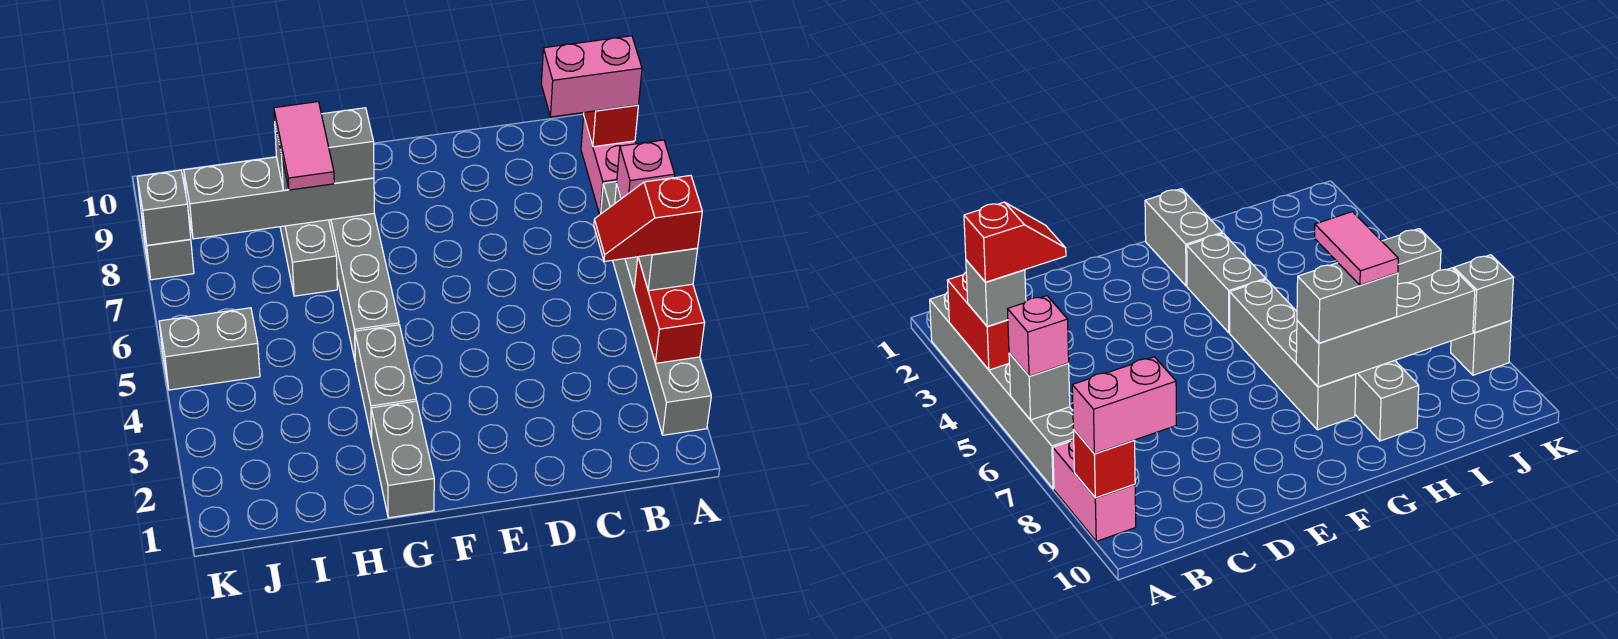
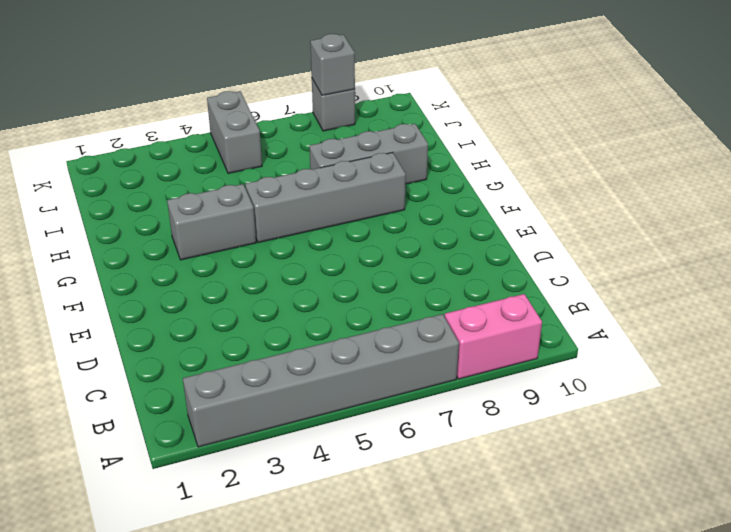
none -> grey 1x2 brick [371,401,434,518]
none -> red 1x2 brick [634,258,704,363]
none -> grey 1x1 brick [1009,353,1070,420]

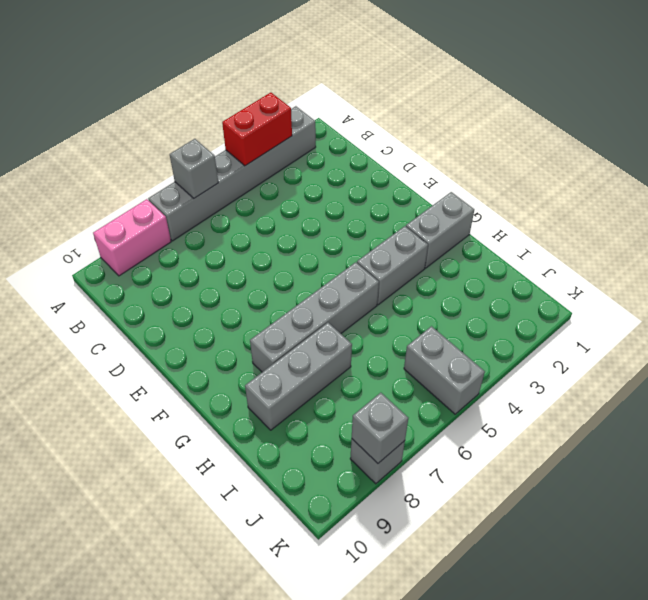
none -> red 1x1 brick [584,105,638,147]
none -> grey 1x4 brick [184,157,374,239]
none -> grey 1x1 brick [638,248,698,291]

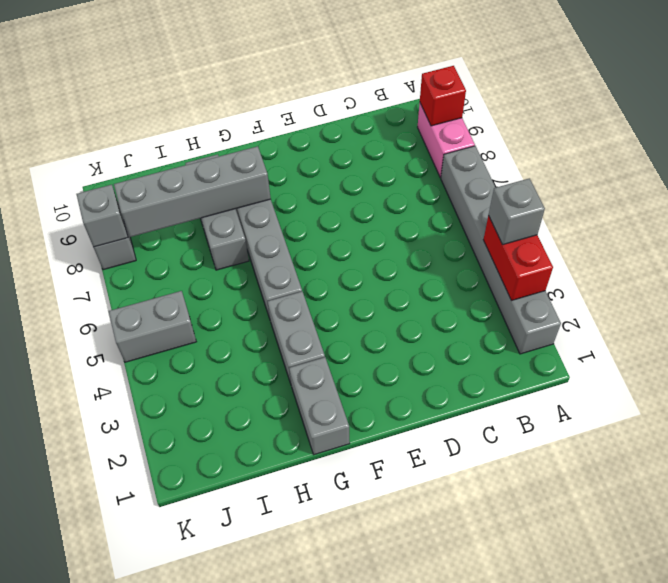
none -> grey 1x1 brick [1009,353,1070,420]
none -> pink 1x1 brick [617,140,675,199]
none -> pink 1x2 brick [541,36,642,117]

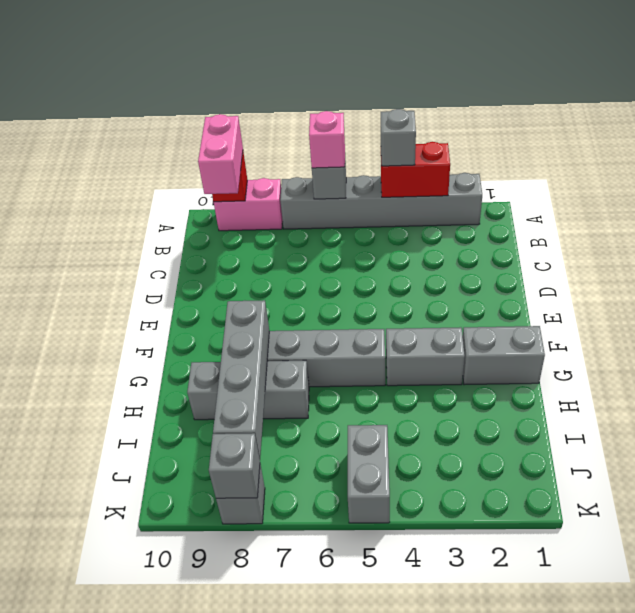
none -> grey 1x2 brick [275,108,374,190]
none -> red 1x2 slope [594,175,702,262]
none -> pink 1x2 tile [274,102,334,190]

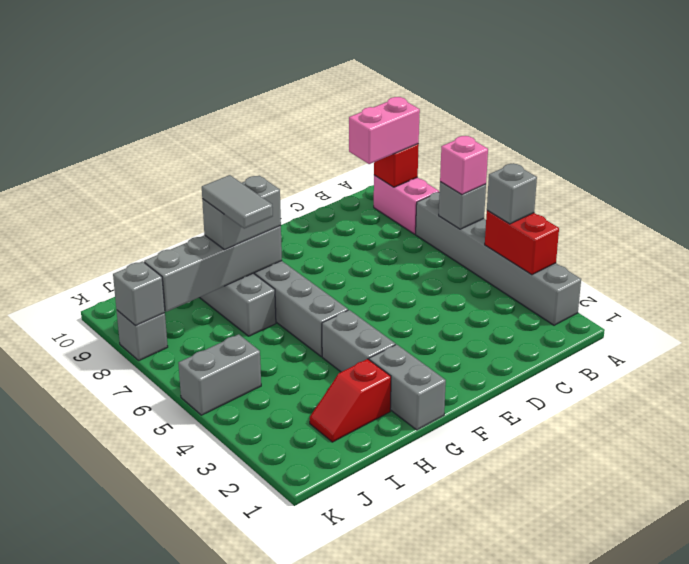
red 1x2 slope [310,359,391,442] -> red 1x2 slope moved to [594,175,702,262]
grey 1x2 tile [202,175,273,228] -> pink 1x2 tile [274,102,334,190]

